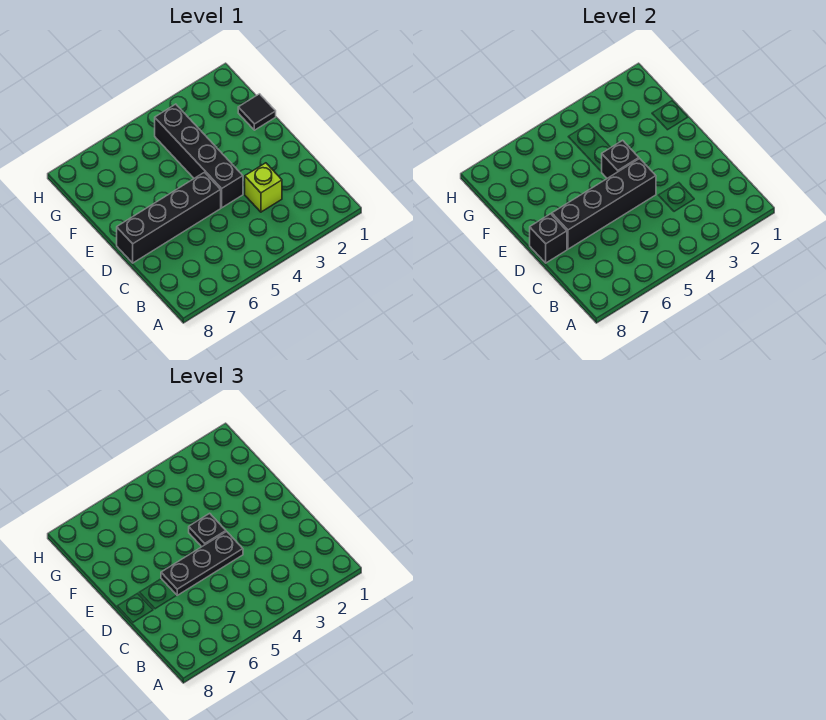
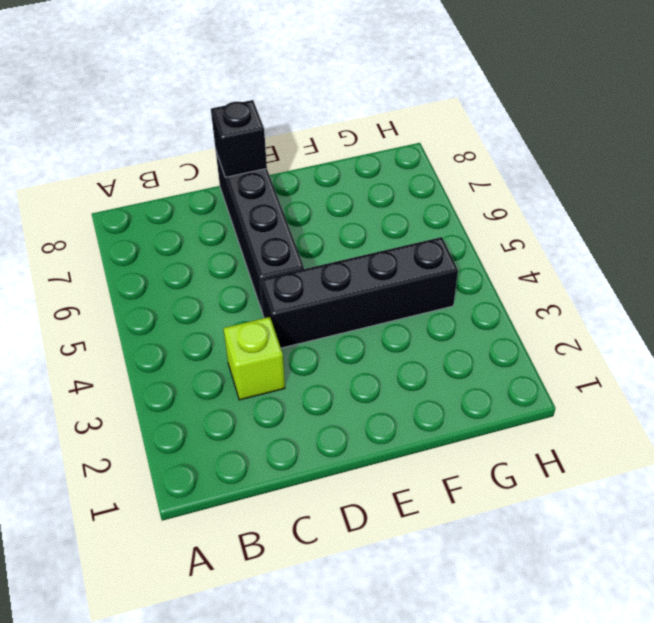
none -> black 1x1 tile [238,94,276,130]
none -> black 1x4 brick [552,159,656,249]

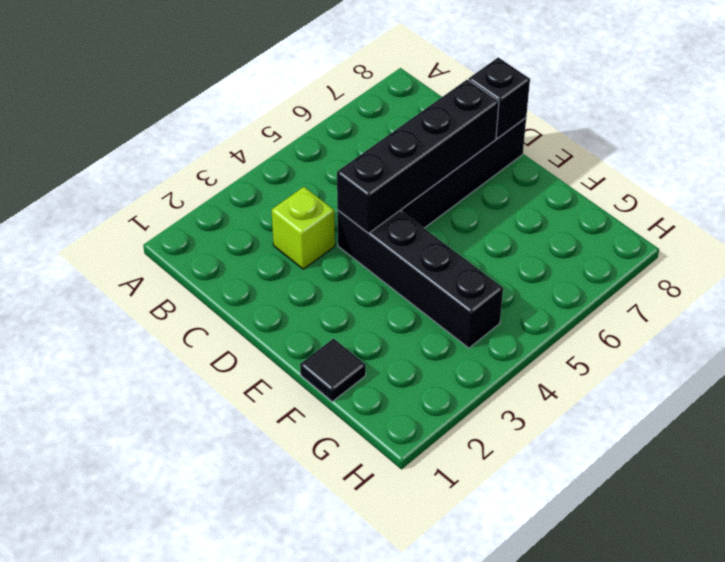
none -> black 1x1 brick [602,140,639,178]
none -> black 1x3 plate [161,532,243,595]

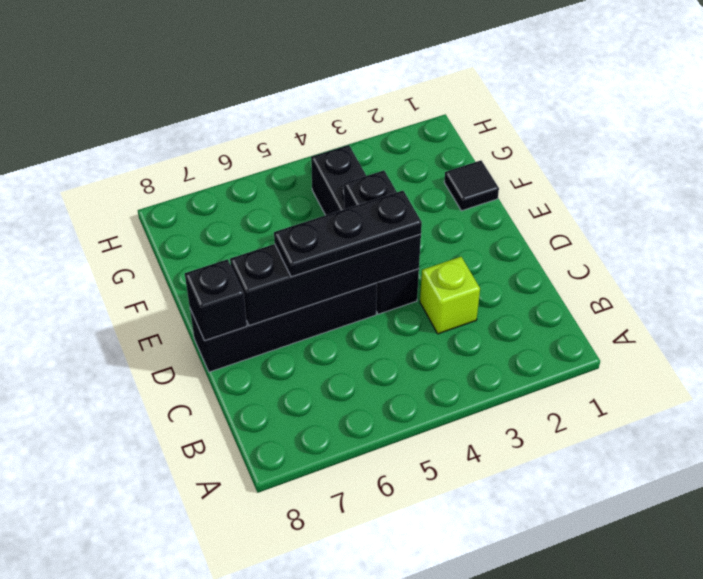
none -> black 1x1 plate [189,513,226,547]

